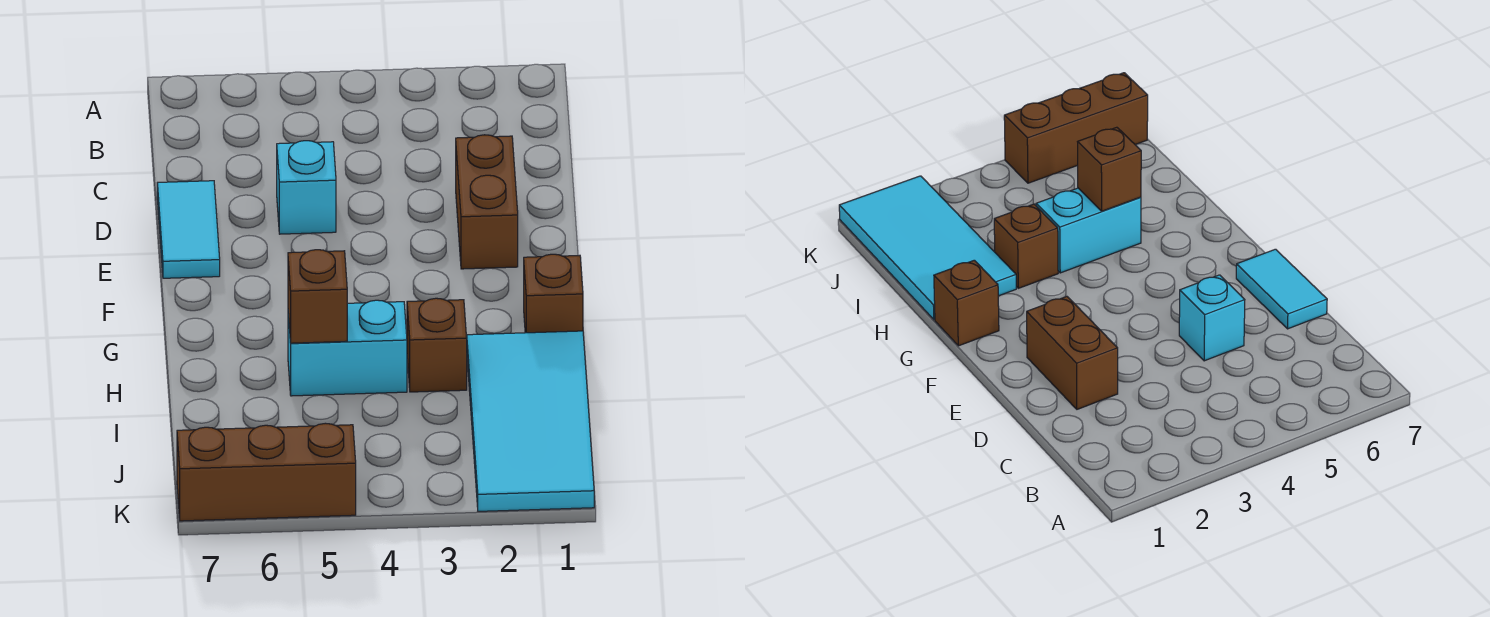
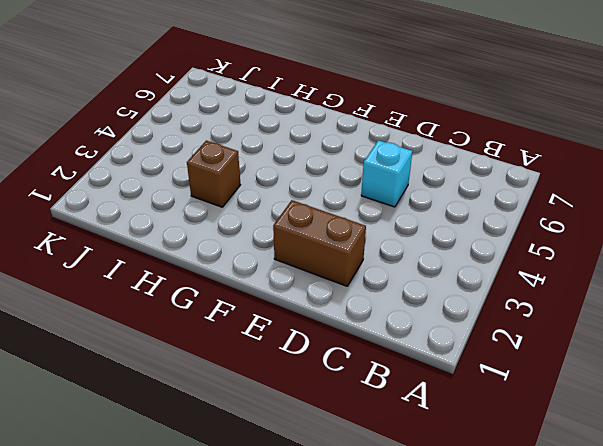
none -> cyan 1x2 tile [157,181,220,278]
none -> brown 1x1 brick [524,254,583,333]

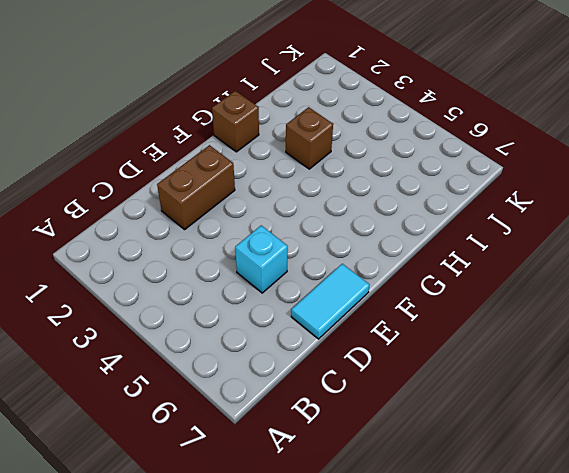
none -> cyan 2x4 tile [467,331,594,511]
none -> cyan 1x2 brick [288,300,407,396]

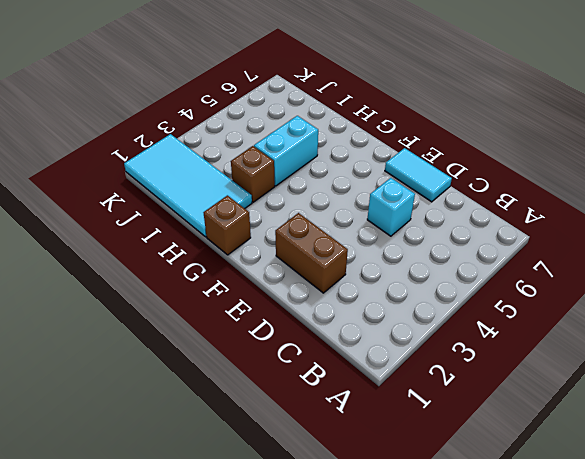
none -> brown 1x3 brick [177,423,356,521]
none -> brown 1x1 brick [288,250,347,343]

